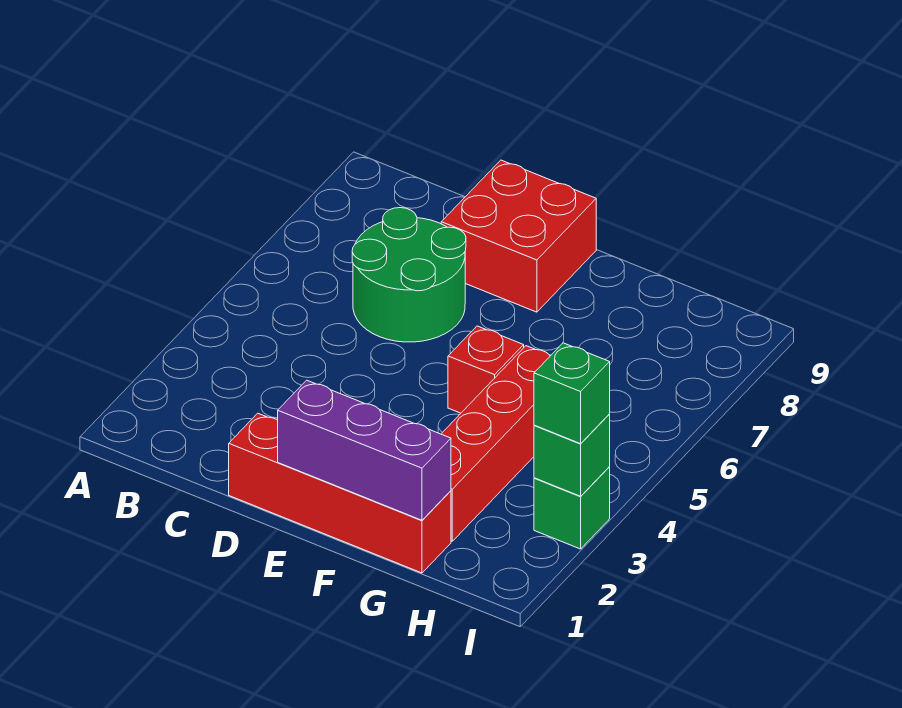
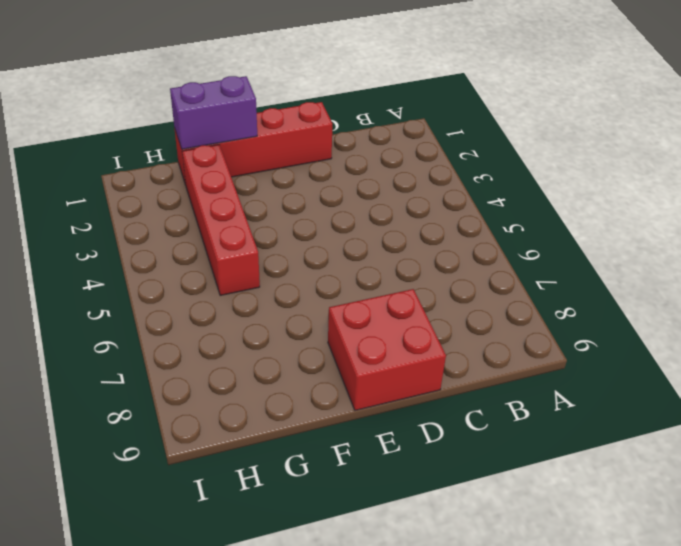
purple 1x2 brick [170,76,257,149] -> purple 1x3 brick [278,380,451,520]
none -> green 2x2 round brick [352,208,466,342]
none -> red 1x1 brick [448,326,524,413]

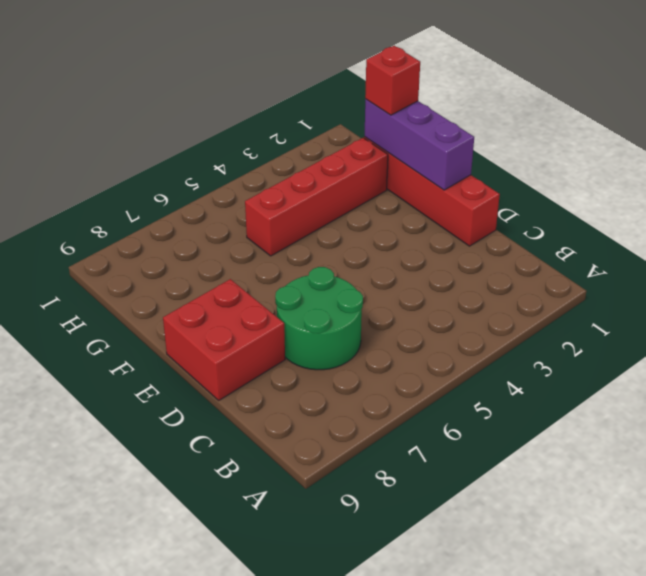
red 1x1 brick [365,46,420,115] -> red 1x1 brick moved to [448,326,524,413]
none -> green 1x1 brick [534,467,610,549]
none -> green 1x1 brick [534,415,610,496]

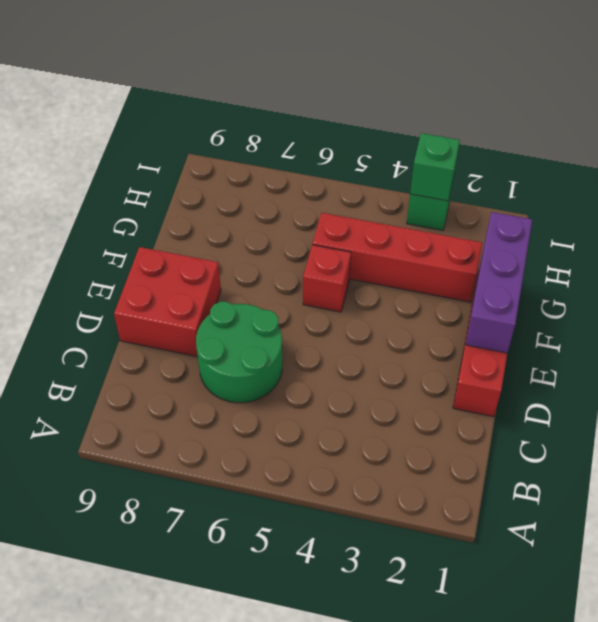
none -> green 1x1 brick [534,343,610,444]

